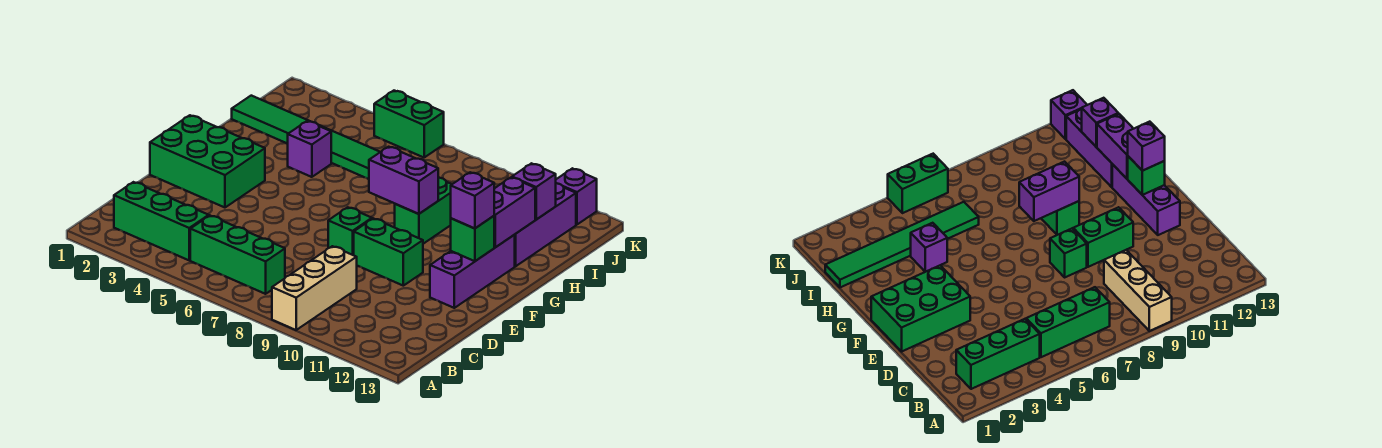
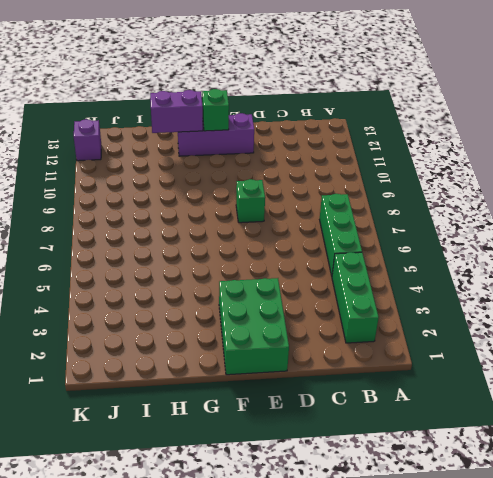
none -> tan 1x3 brick [272,246,357,330]
none -> green 1x2 brick [354,218,423,286]
none -> green 1x2 brick [395,177,452,244]

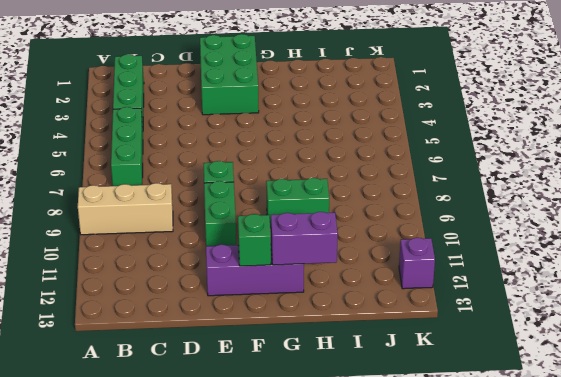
none -> purple 1x1 brick [288,121,331,177]
none -> purple 1x3 brick [515,183,576,266]
none -> green 1x6 tile [232,96,380,179]

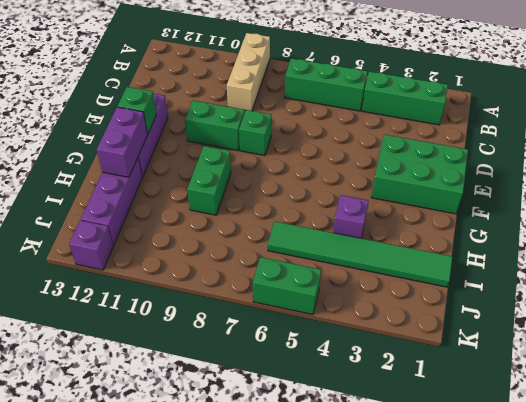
none -> purple 1x2 brick [369,147,438,214]
none -> purple 1x1 brick [512,163,556,220]
none -> purple 1x1 brick [451,172,494,229]

